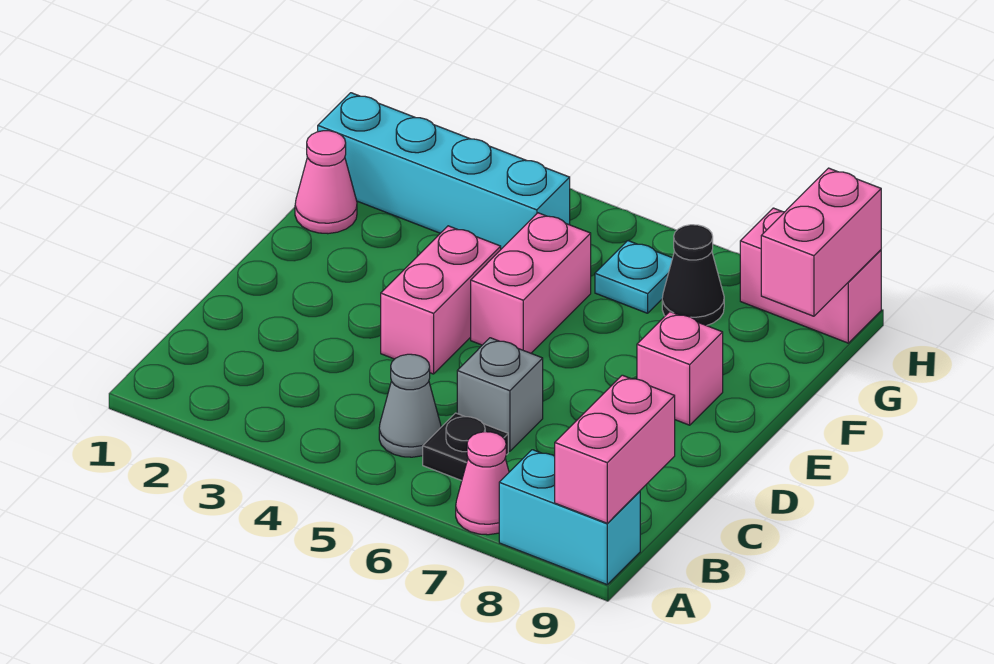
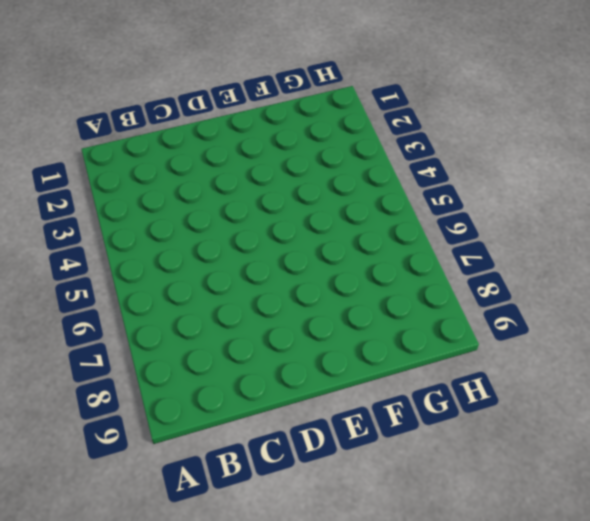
none -> pink 1x1 cone [456,432,509,535]
none -> cyan 1x2 brick [499,450,640,584]
none -> grey 1x1 cone [379,354,441,457]

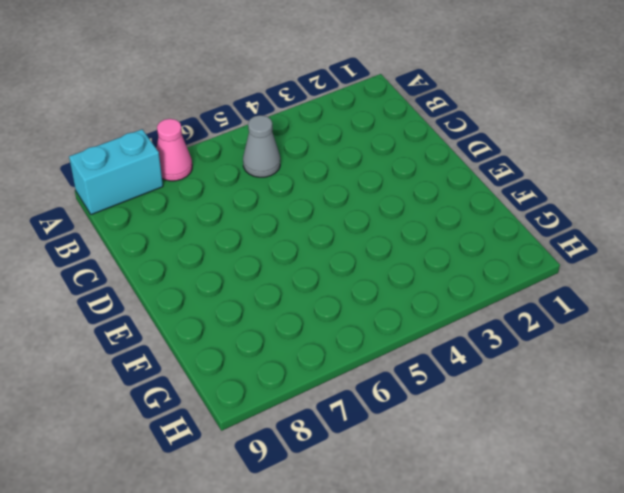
none -> black 1x1 plate [423,413,508,481]
none -> grey 1x1 brick [457,338,543,451]
none -> pink 1x2 brick [381,226,501,374]

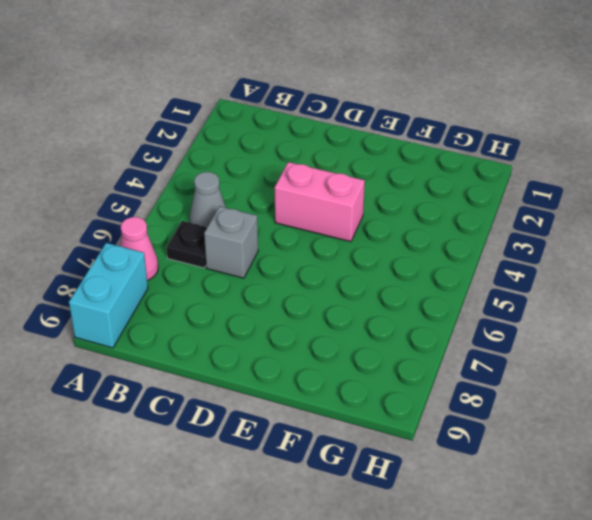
none -> pink 1x2 brick [471,213,591,353]
none -> pink 1x1 brick [637,312,723,425]
none -> pink 1x1 cone [295,131,357,234]

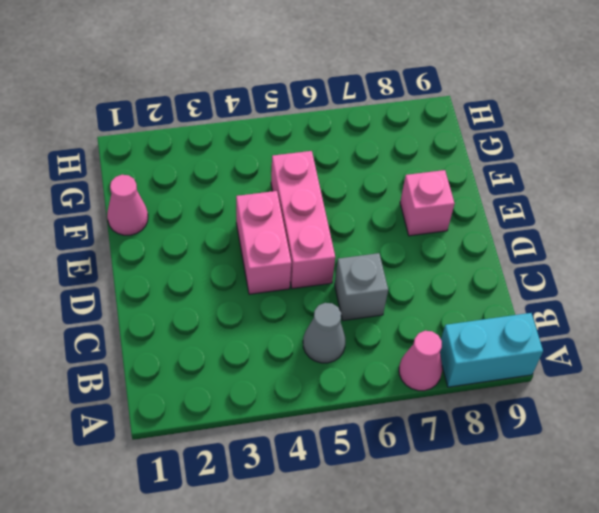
pink 1x3 brick [271,151,335,289] -> pink 1x2 brick [471,213,591,353]
none -> black 1x1 plate [423,413,508,481]
none -> cyan 1x4 brick [318,93,570,249]
none -> cyan 1x1 plate [595,241,672,313]

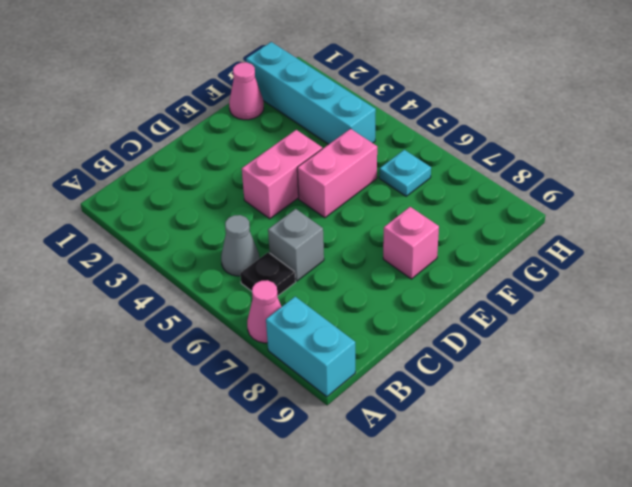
none -> black 1x1 cone [662,225,724,326]
none -> pink 1x2 brick [740,208,881,343]
none -> pink 1x2 brick [555,375,675,523]

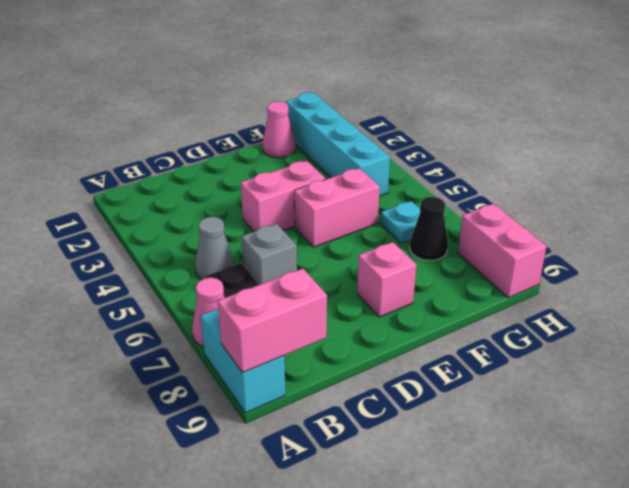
none -> pink 1x2 brick [761,168,881,316]

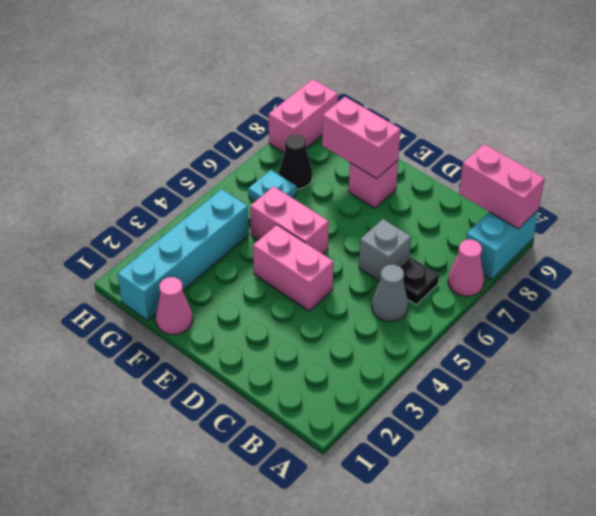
pink 1x2 brick [322,97,401,178] -> pink 1x2 brick moved to [761,168,881,316]

